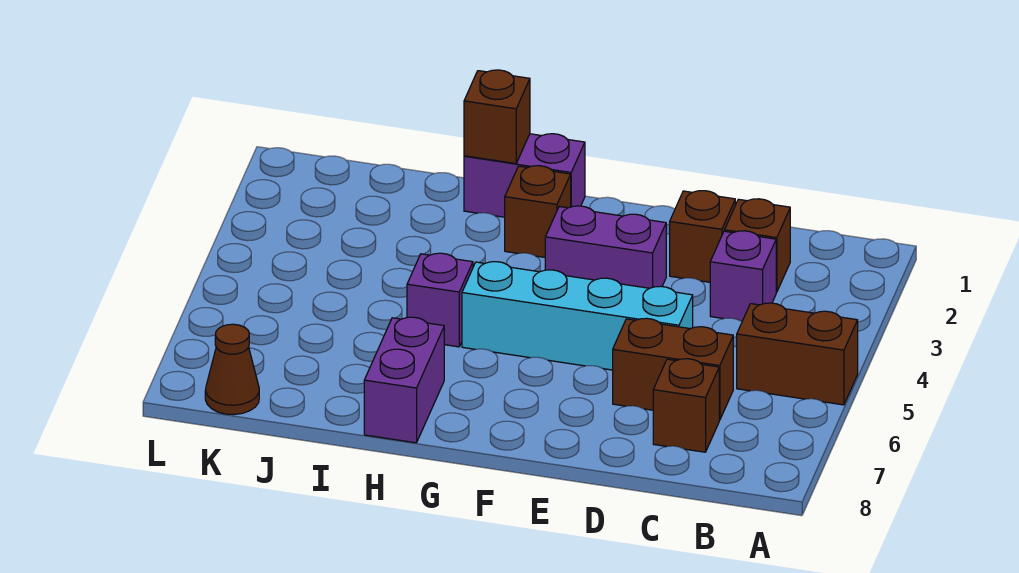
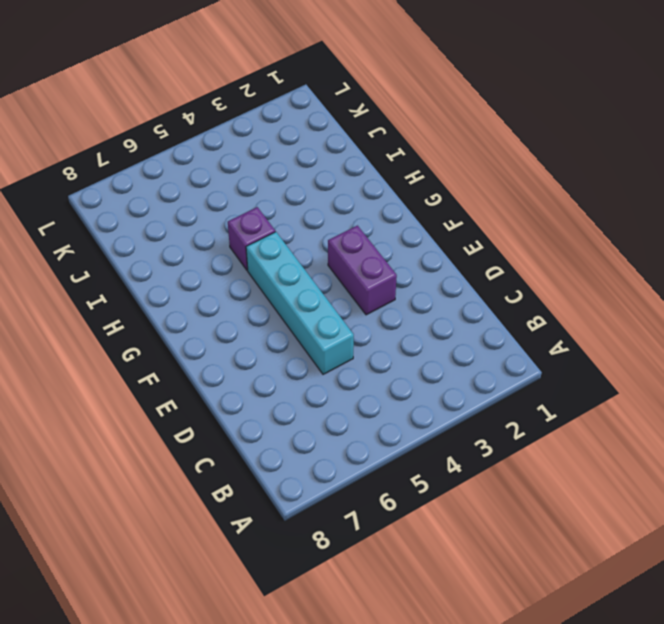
none -> brown 1x2 brick [737,303,858,405]
none -> brown 1x1 brick [725,199,790,292]
none -> purple 1x1 brick [710,231,776,321]

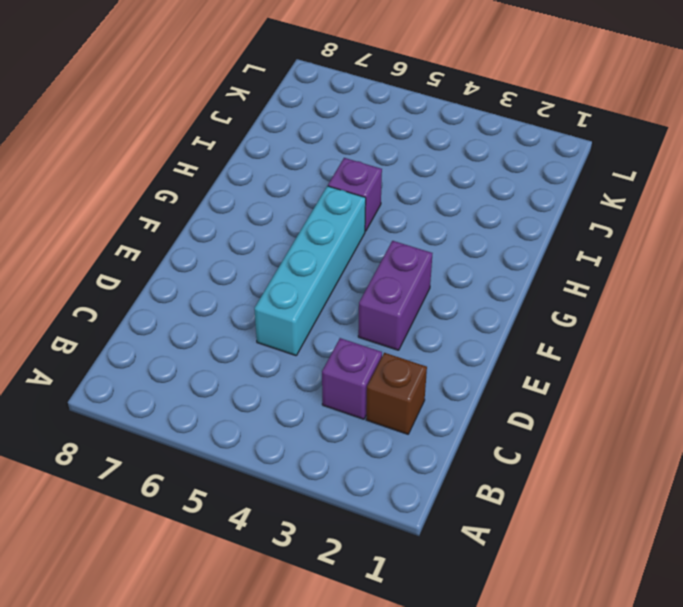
none -> brown 1x2 brick [737,303,858,405]
none -> brown 1x2 brick [613,318,733,420]
none -> brown 1x1 brick [653,359,719,452]

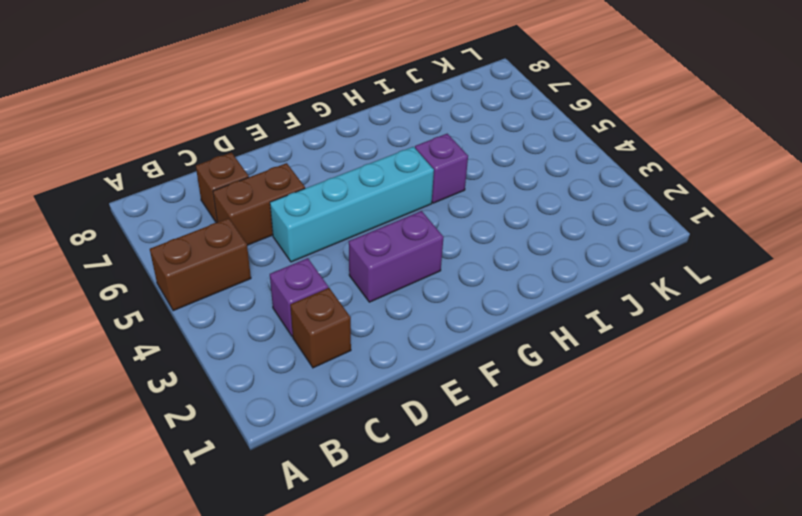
none -> brown 1x1 brick [670,191,735,282]
none -> purple 1x2 brick [464,134,585,217]
none -> brown 1x1 brick [505,166,571,257]

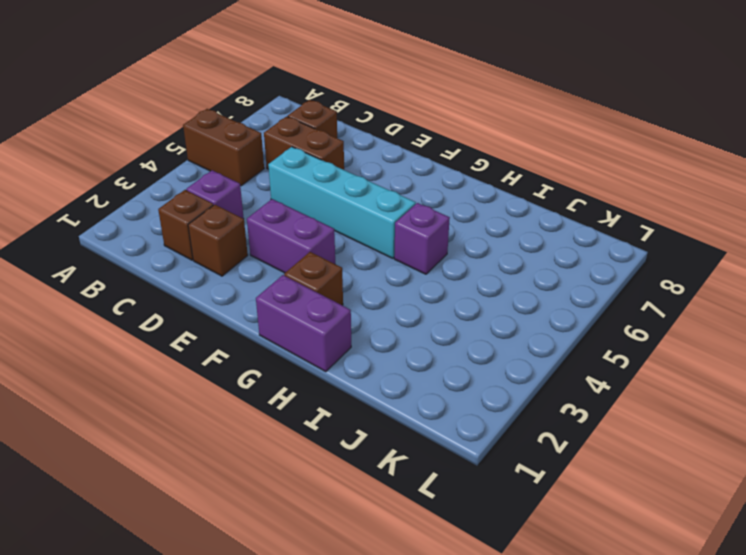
none -> purple 1x2 brick [364,317,444,443]
none -> brown 1x1 cone [205,324,259,415]
none -> brown 1x1 brick [464,70,530,164]

